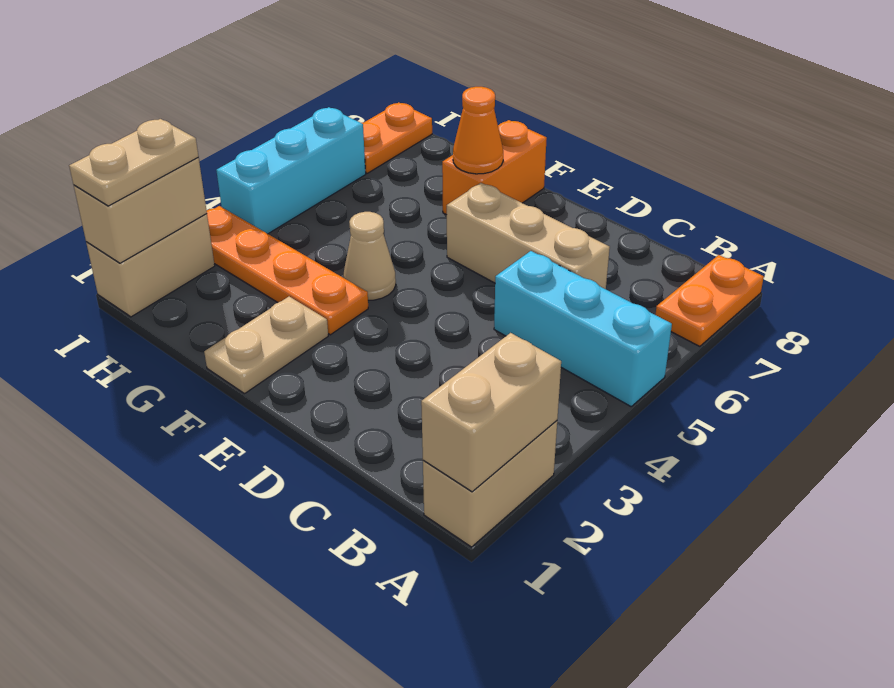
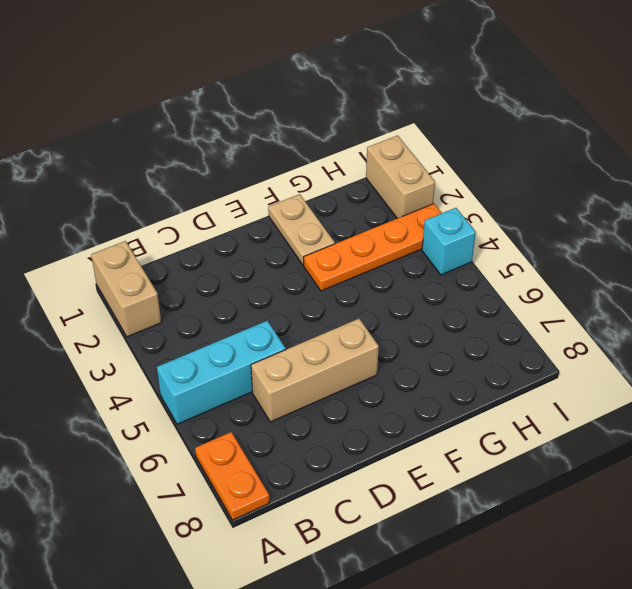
cyan 1x1 brick [422,208,476,275] -> cyan 1x3 brick [216,107,366,234]
none -> tan 1x1 cone [343,212,396,300]
none -> orange 1x2 brick [442,120,547,215]
none -> orange 1x2 plate [362,102,432,173]

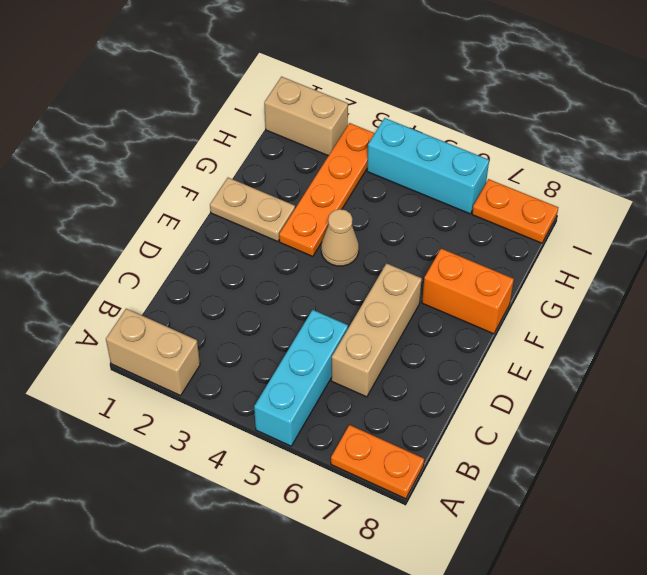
none -> tan 1x2 brick [421,333,561,492]
none -> orange 1x1 cone [453,87,503,174]
none -> tan 1x2 brick [74,158,207,263]

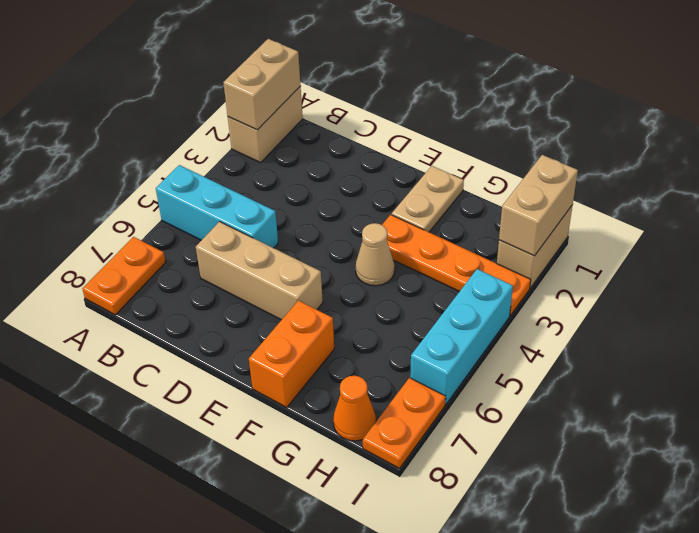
orange 1x1 cone [333,376,376,441] -> orange 1x1 cone moved to [453,87,503,174]
none -> tan 1x2 plate [69,119,199,206]

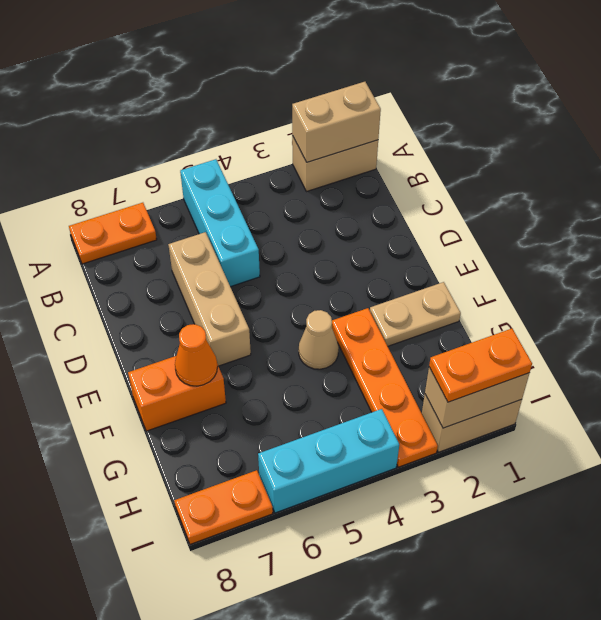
orange 1x2 plate [429,329,532,402] -> tan 1x2 plate [69,119,199,206]

